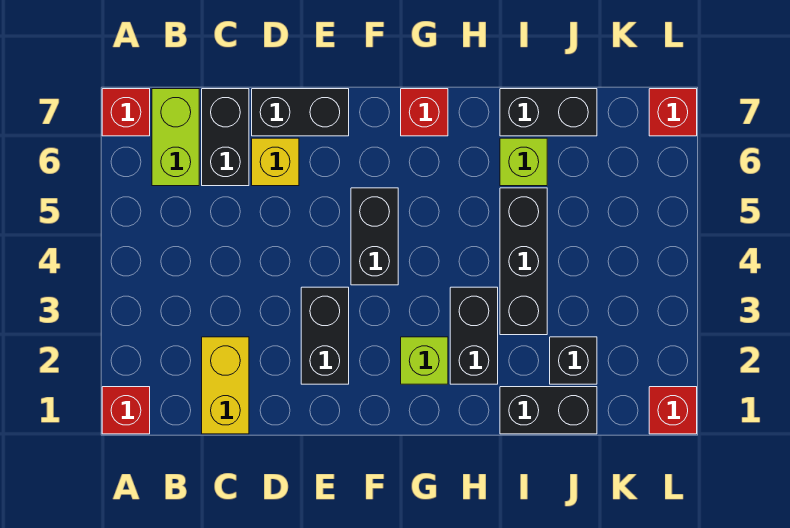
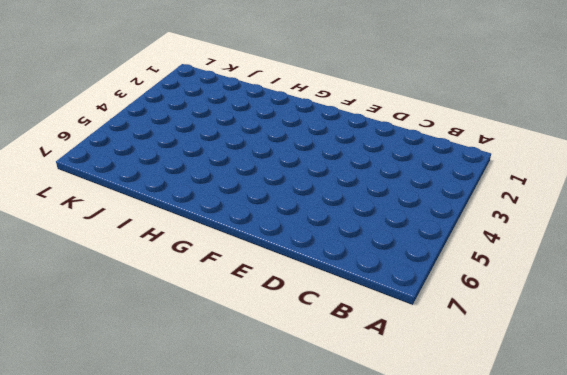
none -> red 1x1 brick [102,387,150,434]
none -> red 1x1 brick [102,89,150,136]
none -> lime 1x2 brick [152,89,199,186]

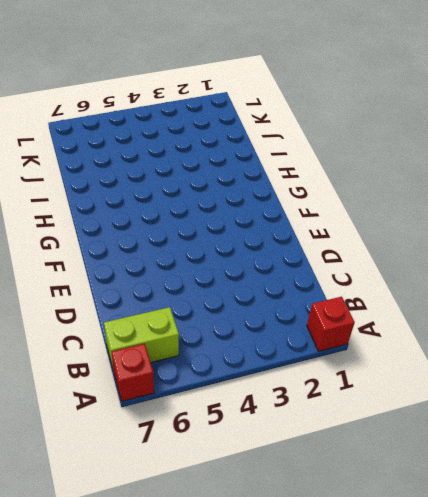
none -> yellow 1x2 brick [202,337,249,434]
none -> black 1x2 brick [202,89,249,186]
none -> yellow 1x1 brick [252,138,299,186]

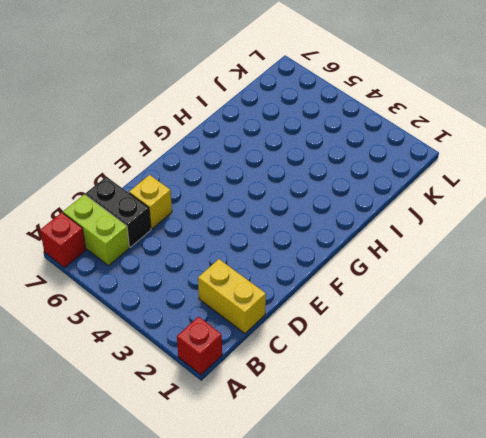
none -> black 1x2 brick [252,89,349,136]
none -> black 1x2 brick [301,287,349,384]
none -> black 1x2 brick [351,188,398,285]

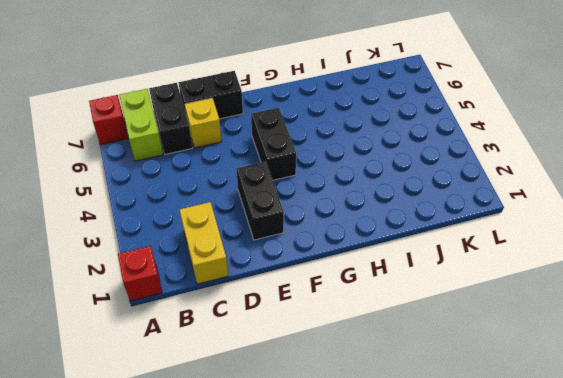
none -> lime 1x1 brick [401,337,448,384]
none -> red 1x1 brick [401,89,448,136]
none -> black 1x2 brick [450,287,498,384]

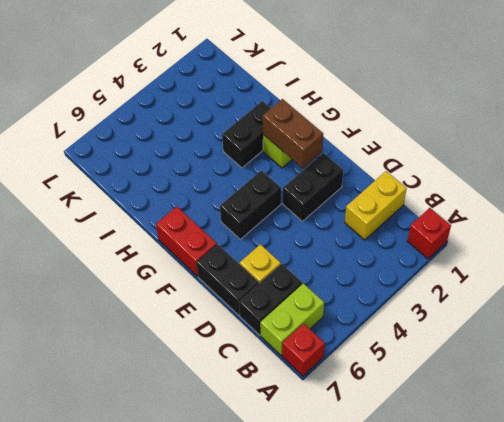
brown 1x2 brick [263,99,323,168] -> none
red 1x2 brick [156,206,217,276] -> red 1x1 brick [401,89,448,136]
none -> black 1x2 brick [500,387,597,434]
none -> black 1x3 brick [500,188,547,335]
none -> lime 1x1 brick [500,138,547,186]

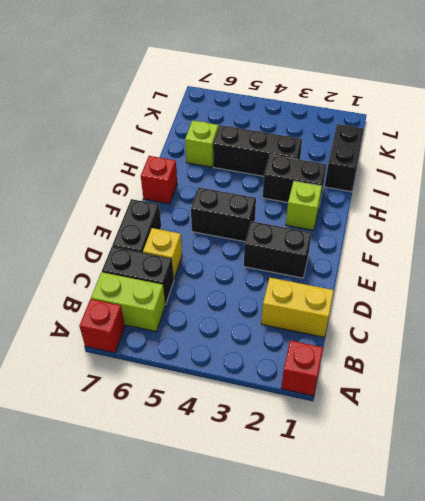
none -> black 1x2 brick [500,89,597,136]
none -> black 1x1 brick [550,337,597,384]
none -> red 1x1 brick [649,387,697,434]

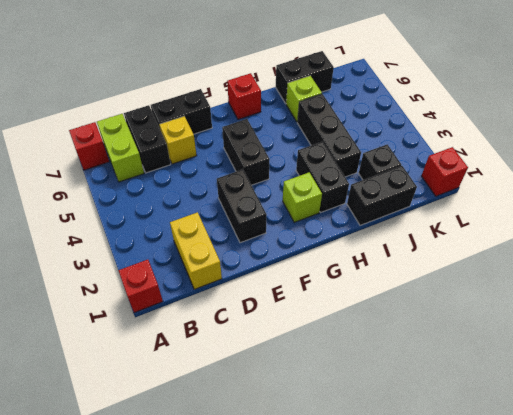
none -> red 1x1 brick [649,89,697,136]

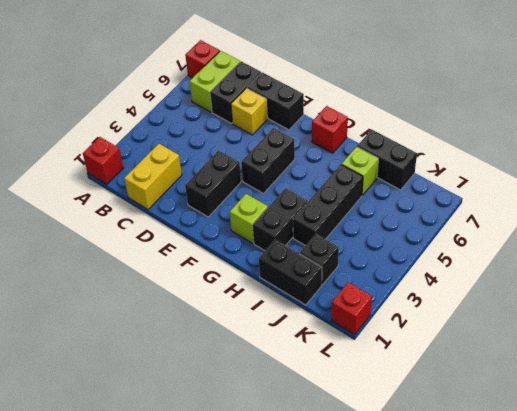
none -> red 1x1 brick [649,89,697,136]

